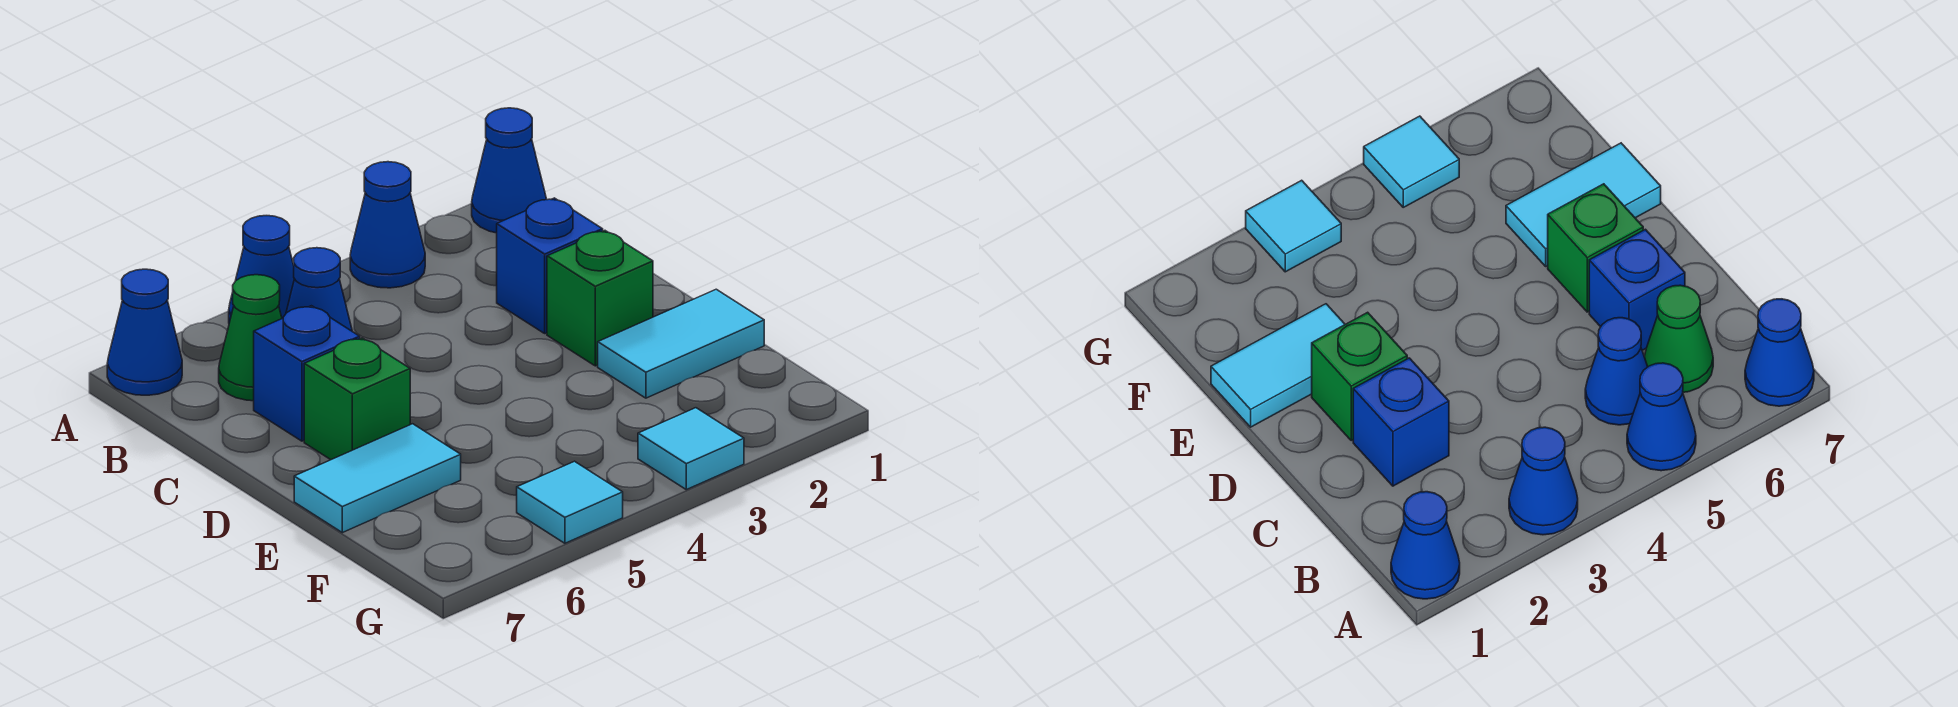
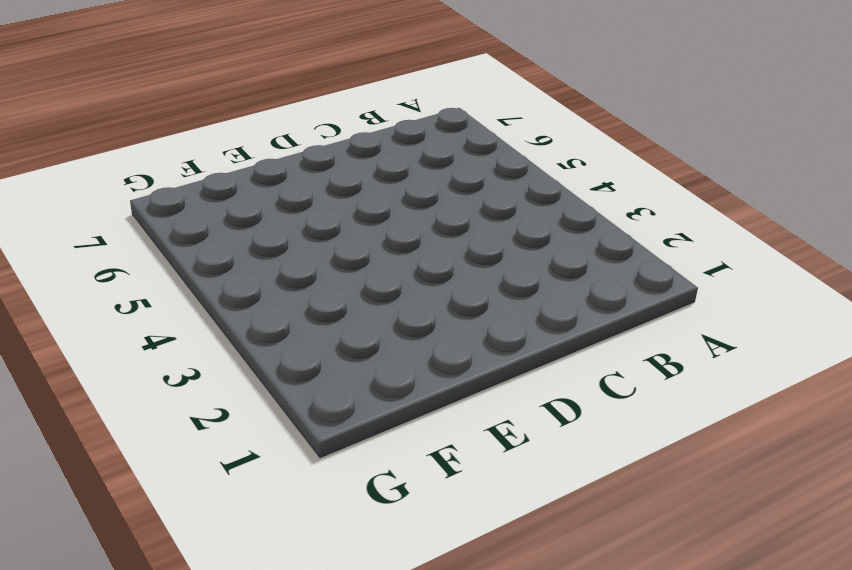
none -> blue 1x1 cone [472,108,547,233]
none -> blue 1x1 cone [350,162,425,288]
none -> blue 1x1 cone [229,216,294,323]

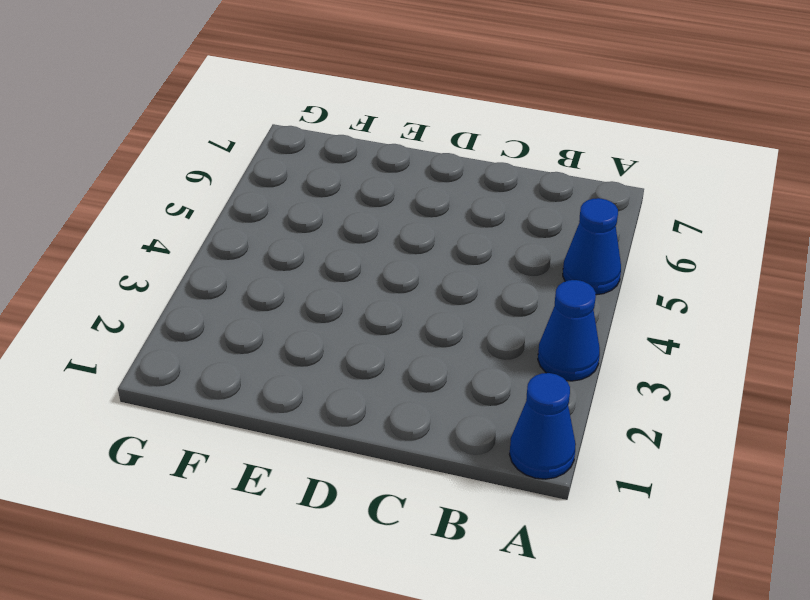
none -> blue 1x1 cone [107,269,182,395]
none -> blue 1x1 cone [286,248,352,331]
none -> green 1x1 cone [219,275,282,401]

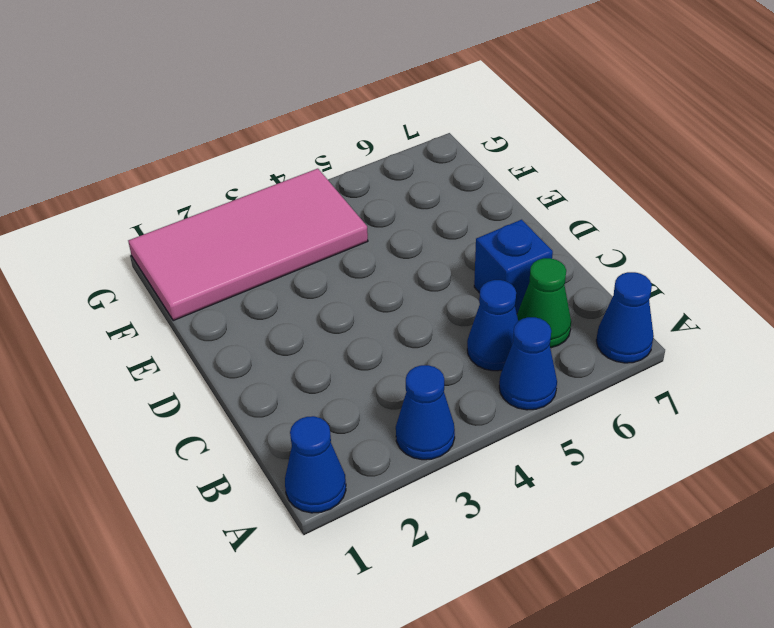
pink 2x4 tile [128,169,368,321] -> cyan 1x1 tile [638,408,744,490]
none -> blue 1x1 brick [497,198,603,334]
none -> green 1x1 brick [547,231,653,366]
none -> green 1x1 brick [304,338,410,460]

